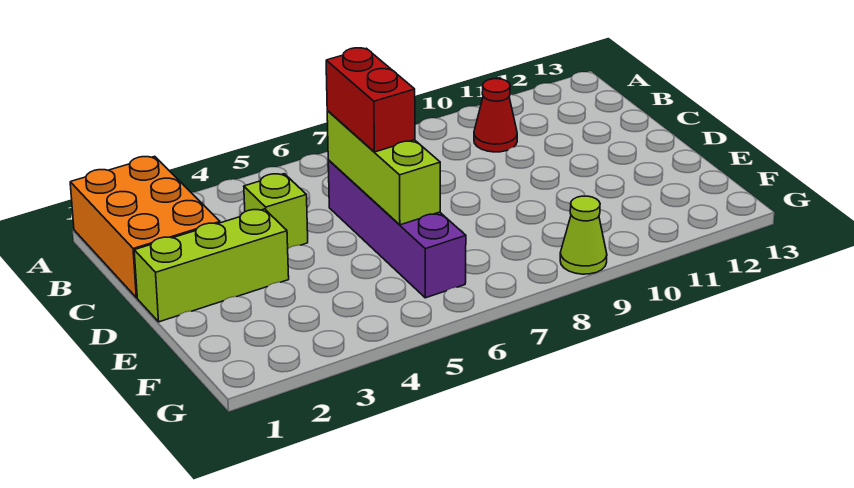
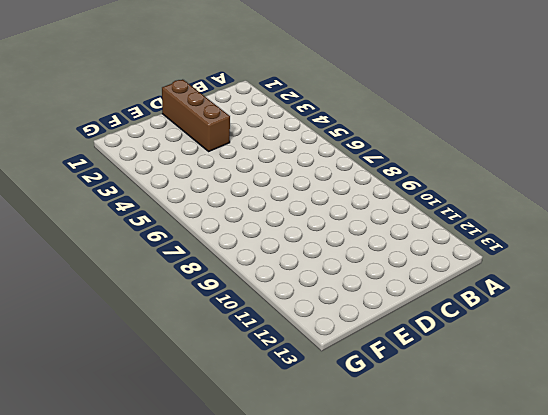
brown 1x3 brick [162,80,230,151] -> lime 1x3 brick [134,209,289,322]
none -> orange 2x3 brick [70,156,220,298]
none -> red 1x1 cone [474,79,517,152]

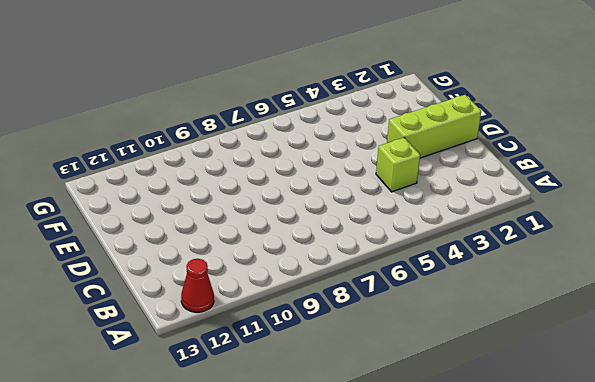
red 1x1 cone [181,259,214,312] -> red 1x1 cone moved to [474,79,517,152]
none -> orange 2x3 brick [70,156,220,298]
none -> purple 1x4 brick [328,160,466,298]

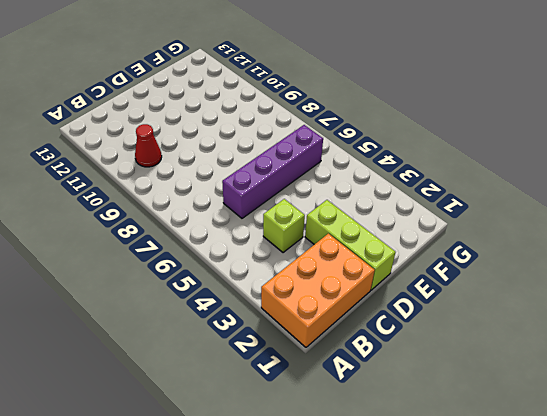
none -> lime 1x1 cone [560,196,607,274]
none -> lime 1x3 brick [327,111,440,225]

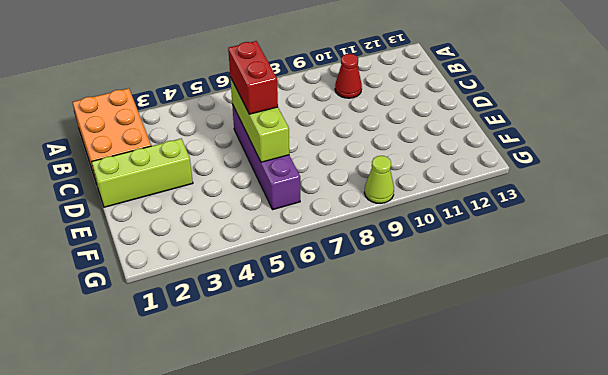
none -> lime 1x1 brick [244,174,308,248]

